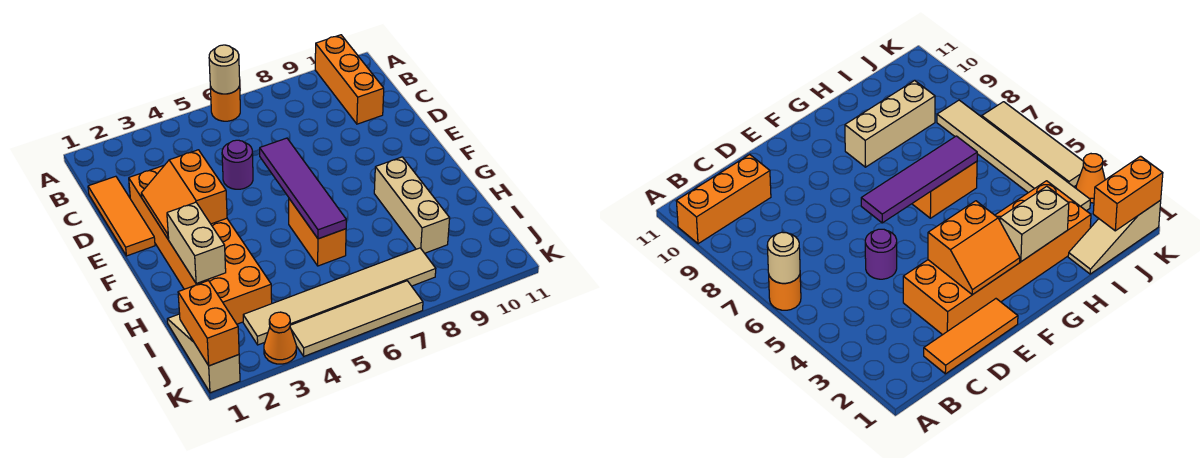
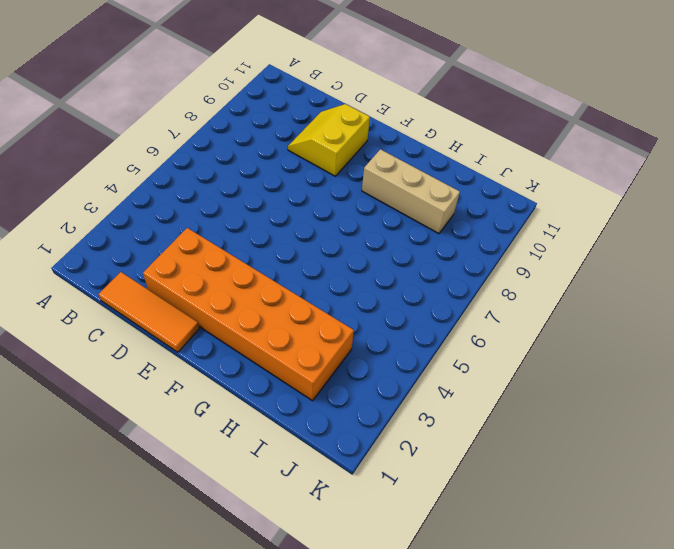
yellow 2x2 slope [288,104,370,176] -> none
none -> orange 1x1 round brick [210,86,240,121]
none -> orange 1x3 brick [315,35,384,124]
none -> purple 1x1 round brick [222,140,253,189]

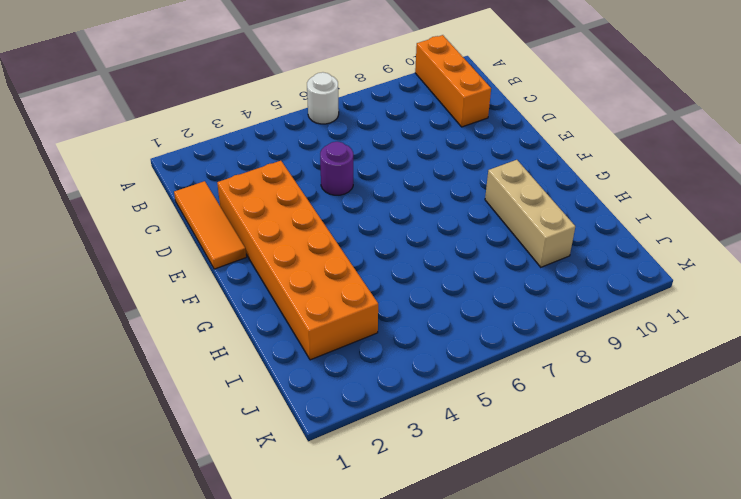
white 1x1 round brick [307,72,339,124] -> orange 1x1 round brick [210,86,240,121]
none -> orange 1x2 brick [289,199,346,266]
none -> tan 1x3 slope [167,314,240,393]
none -> tan 1x6 tile [243,248,436,345]

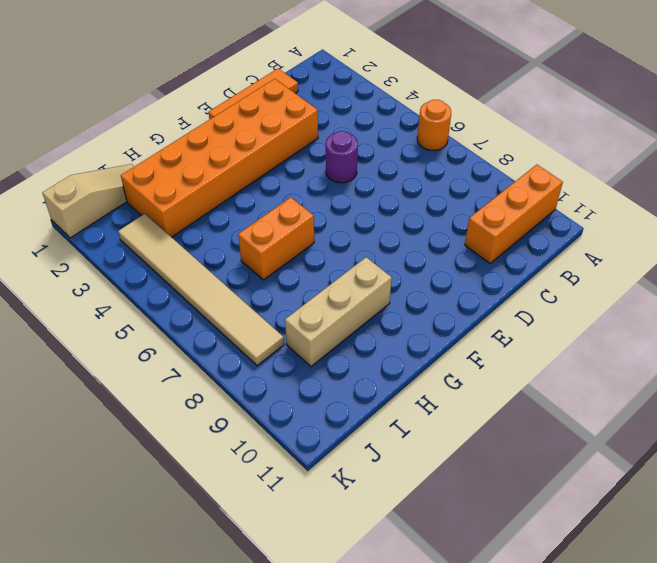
none -> orange 1x1 cone [264,312,296,364]
none -> tan 1x4 tile [290,281,423,356]
none -> tan 1x1 round brick [209,45,240,94]

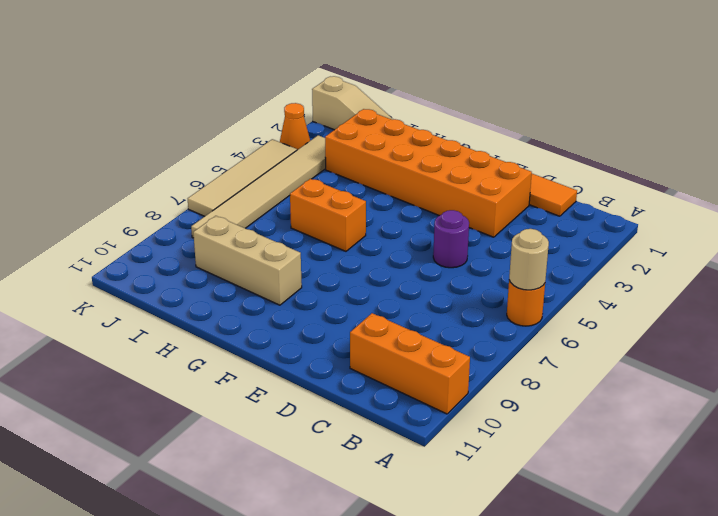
none -> orange 2x2 slope [141,150,227,239]
none -> purple 1x4 tile [260,138,346,239]
none -> tan 1x2 brick [167,202,226,283]

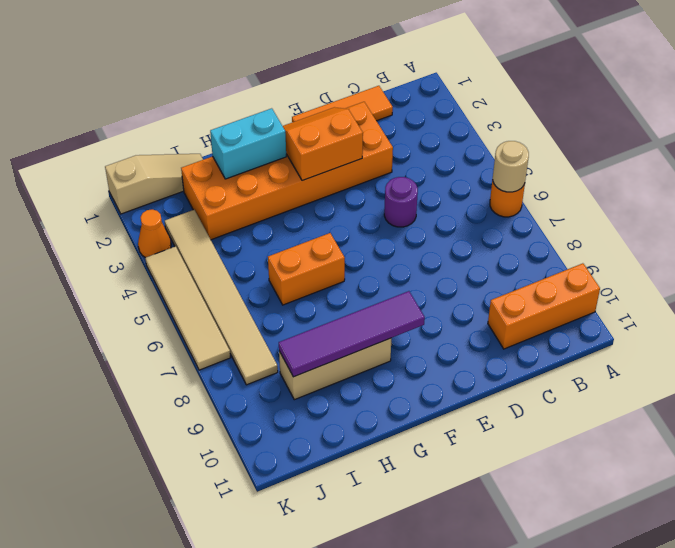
purple 1x4 tile [279,291,425,377] -> purple 1x4 tile moved to [260,138,346,239]
cyan 1x2 brick [210,108,286,179] -> tan 1x2 brick [167,202,226,283]
none -> orange 1x2 brick [178,281,239,366]

